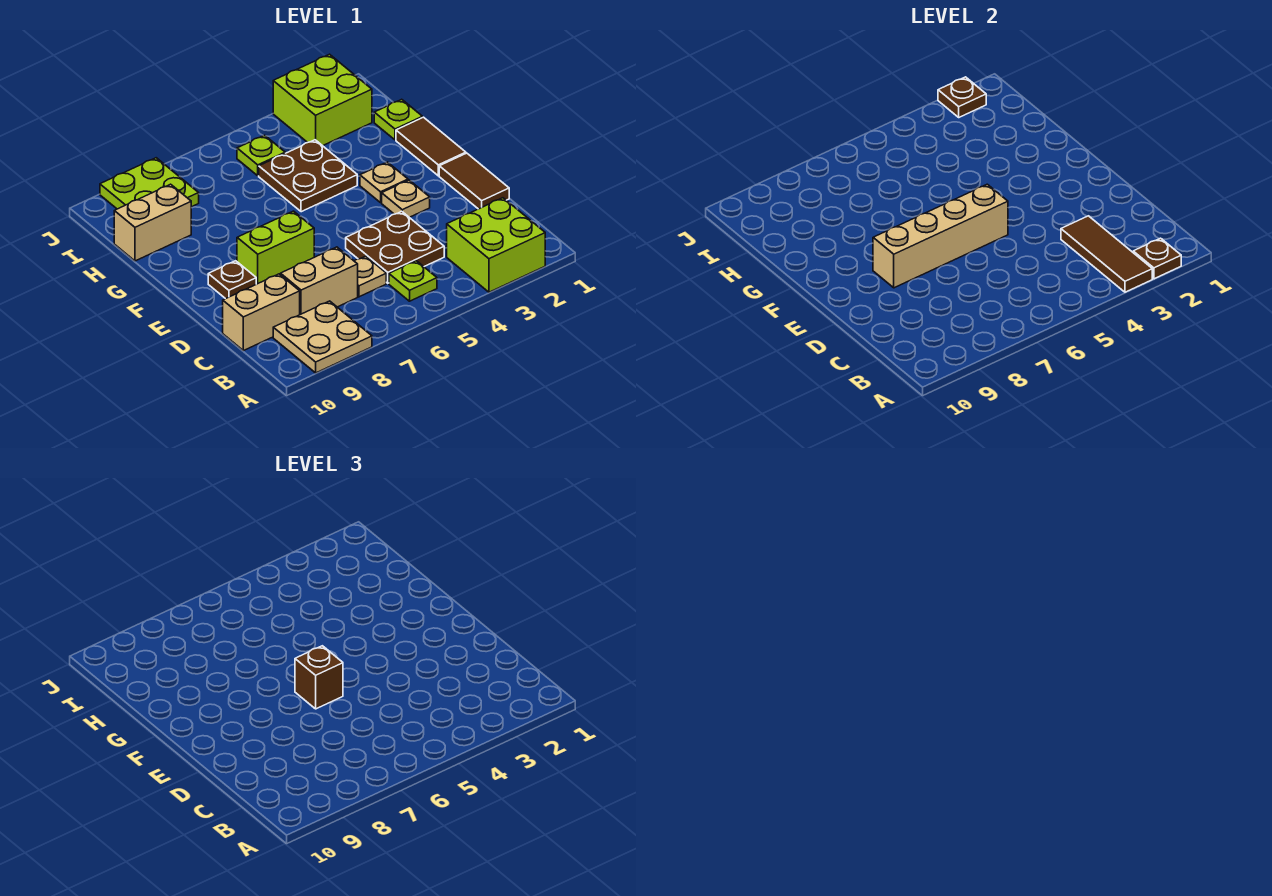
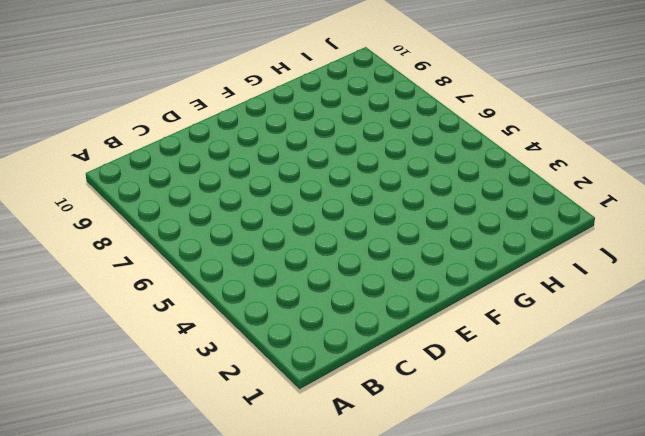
none -> lime 2x2 brick [447,198,545,292]
none -> tan 2x2 plate [273,301,372,373]
none -> lime 1x1 plate [389,261,437,301]

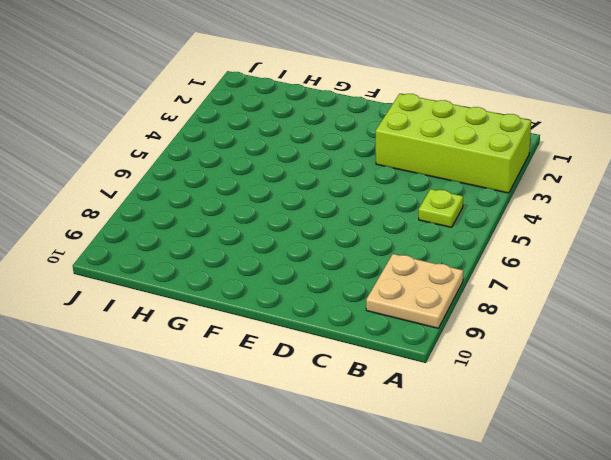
lime 2x4 brick [376,94,531,193] -> lime 2x2 brick [447,198,545,292]
none -> brown 2x2 plate [346,211,444,283]
none -> tan 1x1 plate [355,256,386,297]
none -> tan 1x2 brick [281,247,358,315]

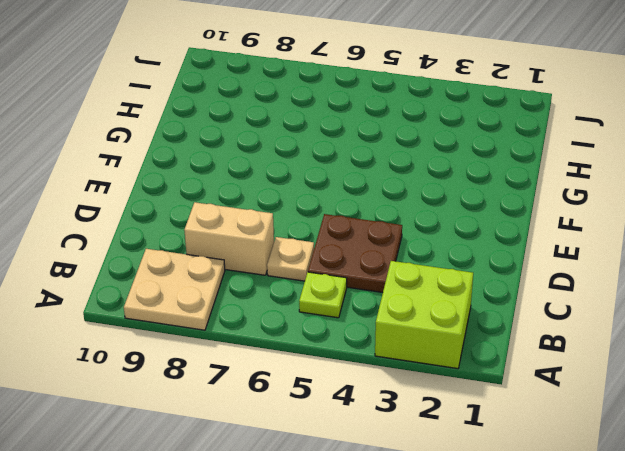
none -> tan 1x2 brick [223,274,300,351]
none -> brown 1x2 tile [439,153,509,209]
none -> tan 1x1 plate [382,180,430,217]

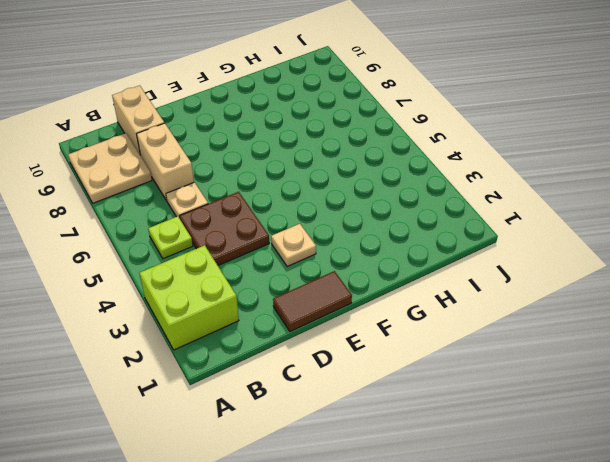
none -> lime 1x2 brick [237,211,314,284]
none -> brown 1x1 plate [208,261,256,299]
none -> brown 1x2 tile [396,117,466,176]

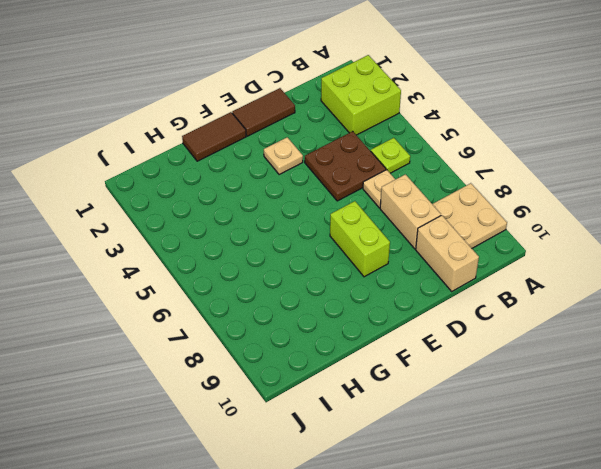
none -> brown 1x1 plate [208,261,256,299]
none -> tan 1x1 plate [360,162,408,203]
none -> brown 2x2 plate [259,140,357,212]

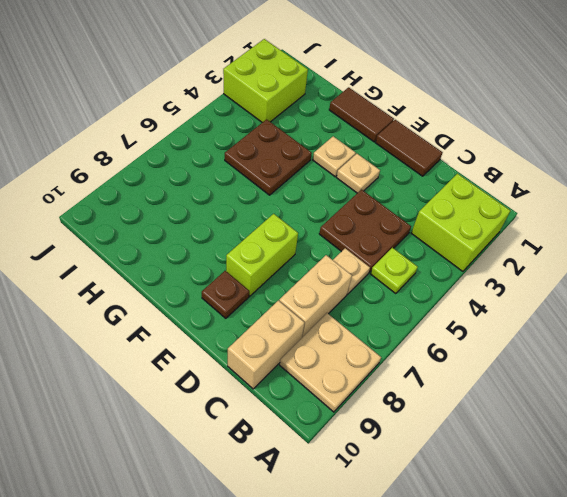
none -> lime 1x1 plate [374,99,422,140]
none -> tan 1x2 brick [114,184,191,261]
none -> lime 1x1 plate [237,135,285,176]

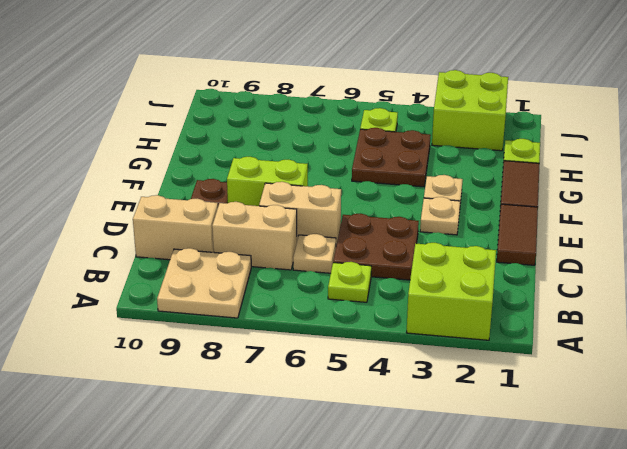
tan 1x2 brick [259,182,341,245] -> tan 1x2 brick moved to [114,184,191,261]
none -> lime 2x2 plate [100,158,199,209]
none -> brown 1x1 plate [1133,238,1181,279]
none -> brown 1x3 tile [1061,216,1152,292]

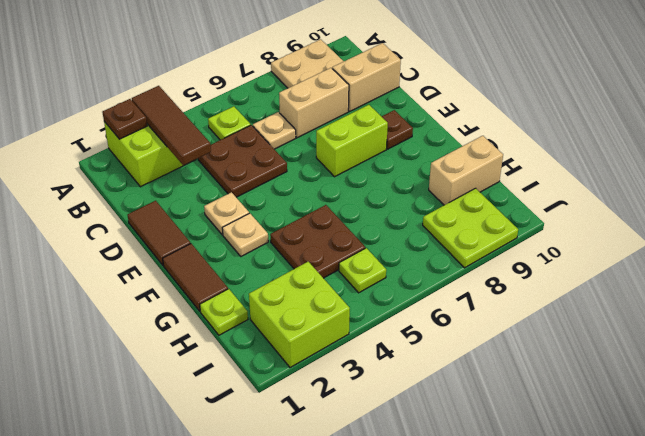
none -> tan 1x4 brick [873,184,1008,288]
none -> brown 1x1 plate [938,77,986,117]
none -> brown 1x1 brick [295,646,343,709]

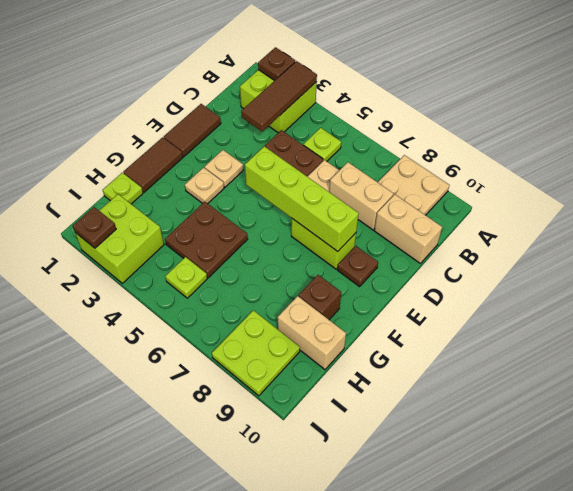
lime 1x4 brick [245,146,359,251] -> tan 1x4 brick [873,184,1008,288]
brown 1x1 brick [299,275,341,320] -> brown 1x1 brick moved to [295,646,343,709]

